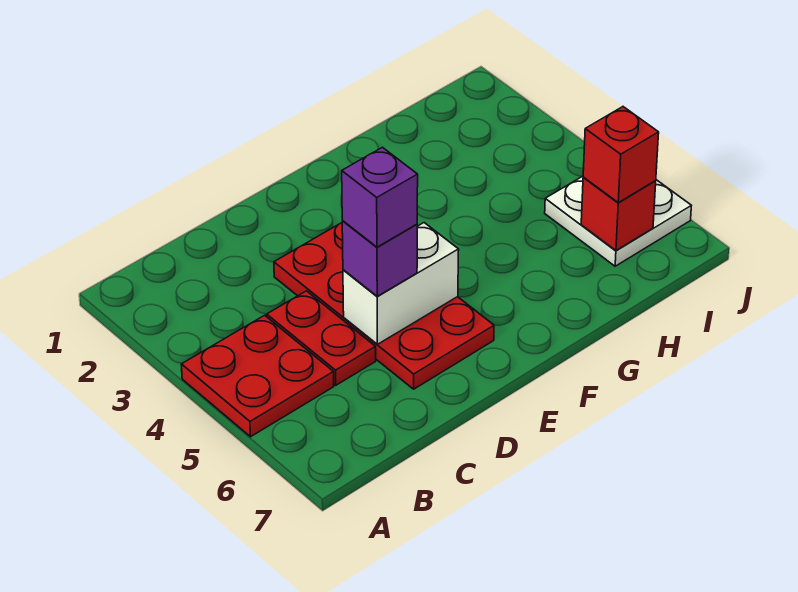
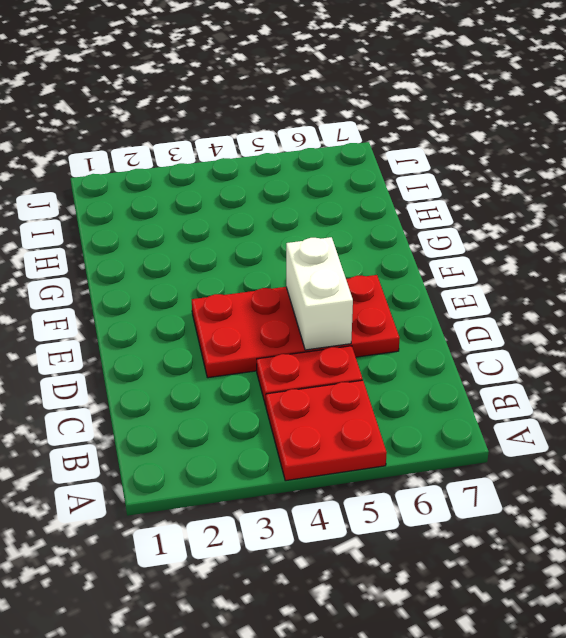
none -> white 2x2 plate [545,176,691,266]
none -> red 1x1 brick [581,178,656,250]

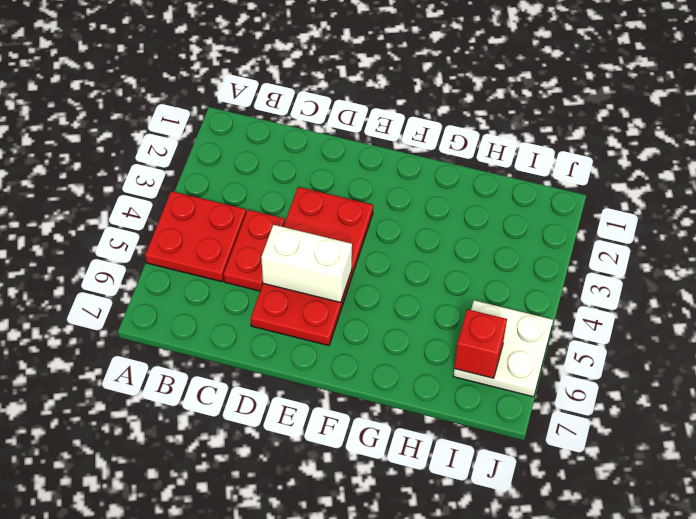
none -> purple 1x1 brick [342,221,417,296]
none -> red 1x1 brick [583,107,659,203]

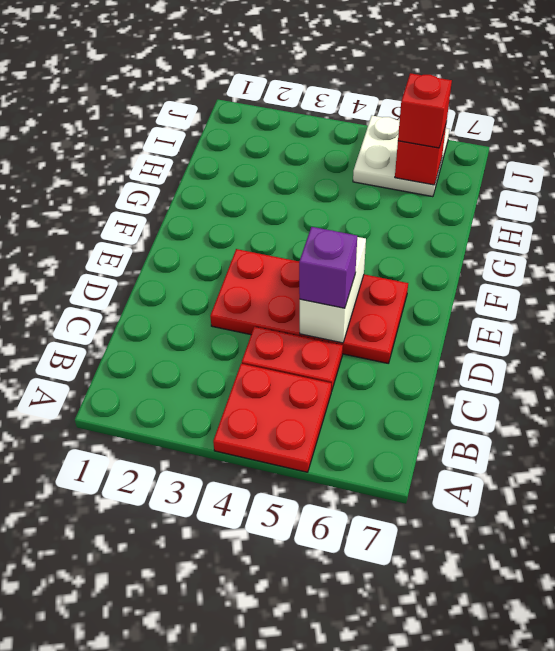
none -> purple 1x1 brick [342,147,418,247]

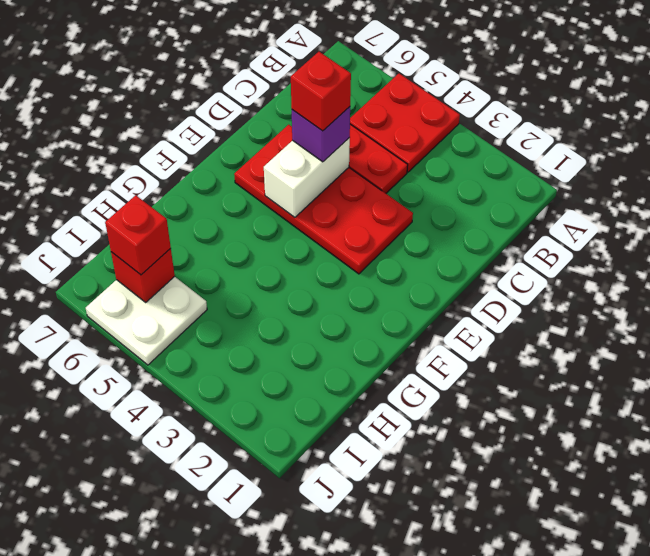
red 1x1 brick [291,52,351,131] -> purple 1x1 brick [342,147,418,247]

